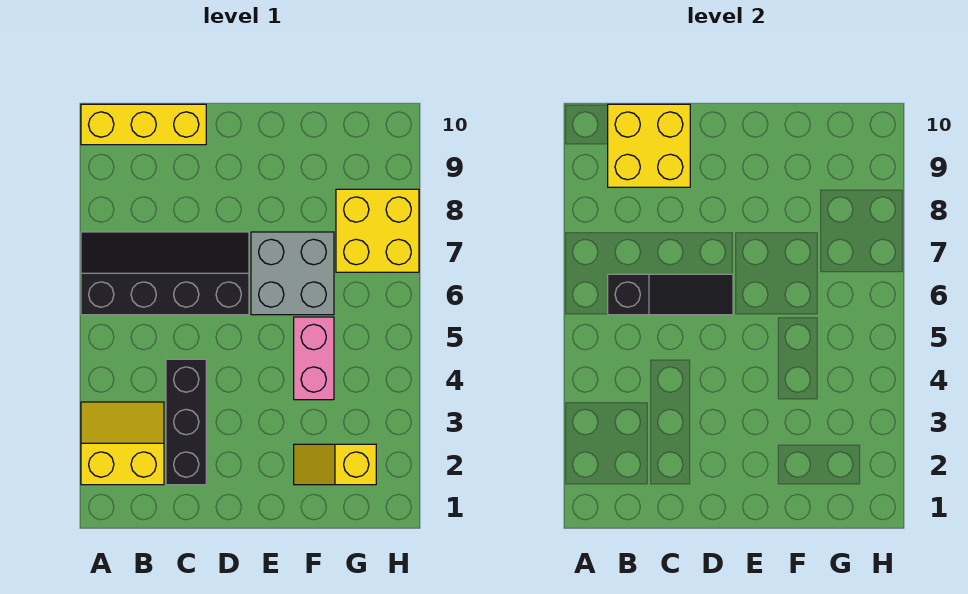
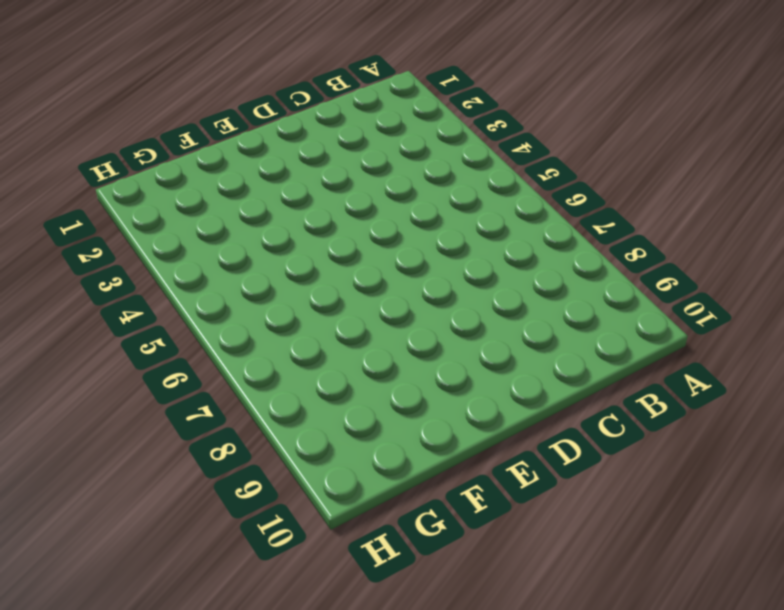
none -> yellow 2x2 slope [81,402,164,485]
none -> black 2x4 slope [81,232,249,315]

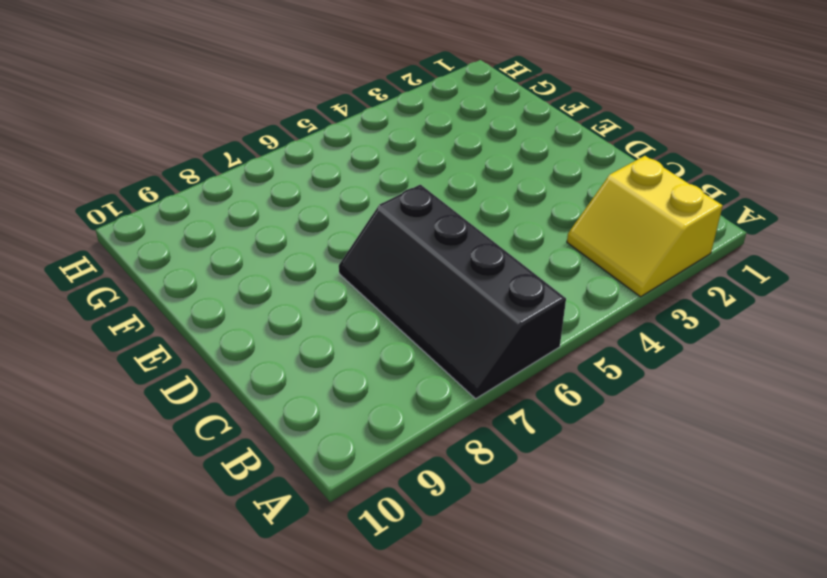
none -> yellow 1x3 brick [81,104,206,145]
none -> black 1x3 brick [166,359,206,485]

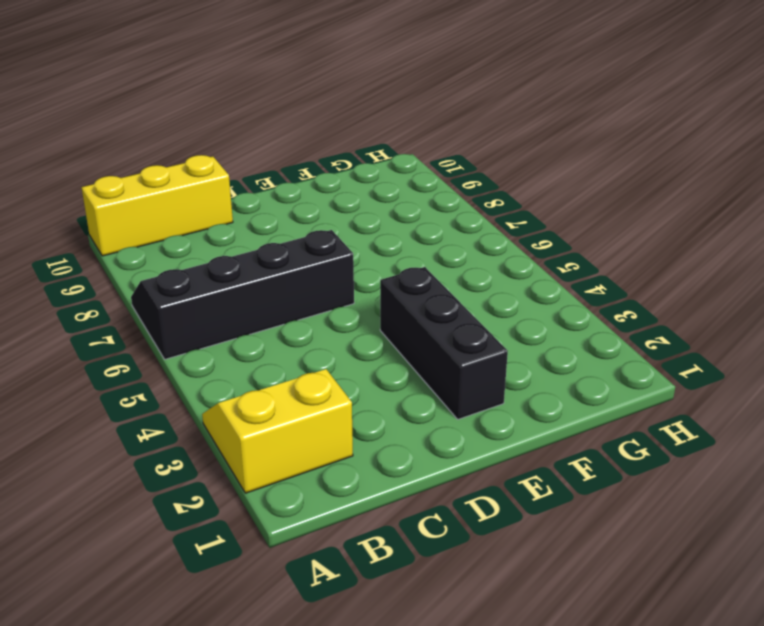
black 1x3 brick [380,267,508,419] -> black 1x3 brick moved to [166,359,206,485]
none -> grey 2x2 brick [251,232,334,315]
none -> yellow 1x2 slope [294,444,376,485]

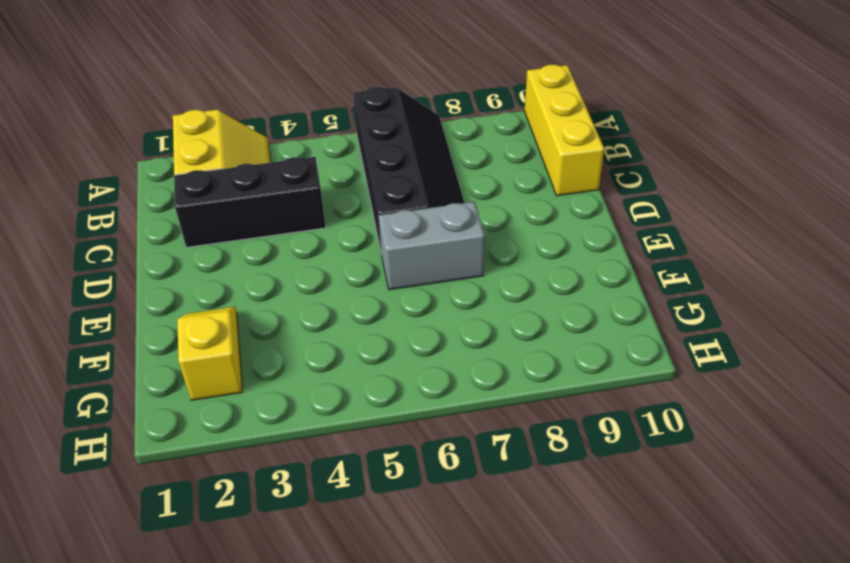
grey 1x2 brick [378,202,485,290] -> grey 2x2 brick [251,232,334,315]
none -> pink 1x2 brick [294,317,334,400]
none -> yellow 2x2 brick [336,189,419,272]

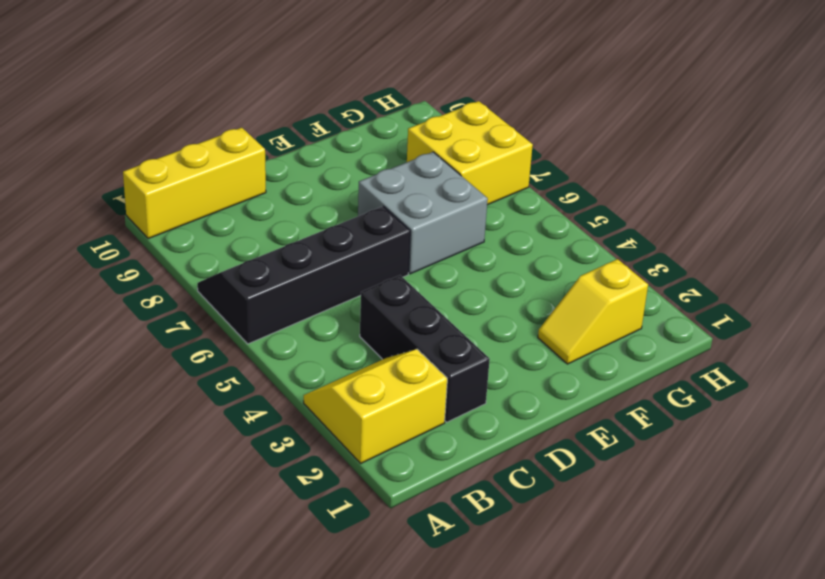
none -> pink 1x2 brick [294,317,334,400]
none -> black 1x3 slope [608,274,733,315]

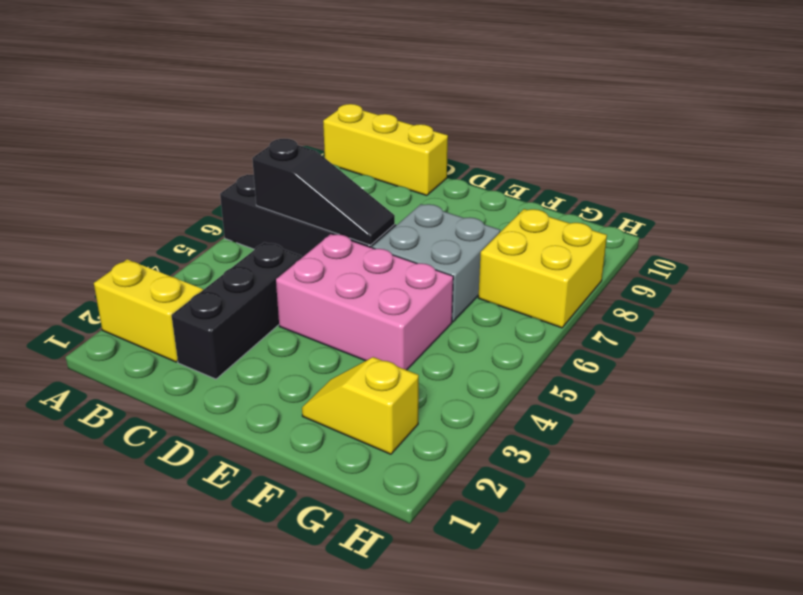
pink 2x3 brick [276,234,453,370] -> pink 1x2 brick [294,317,334,400]
none -> yellow 2x2 brick [608,104,690,187]

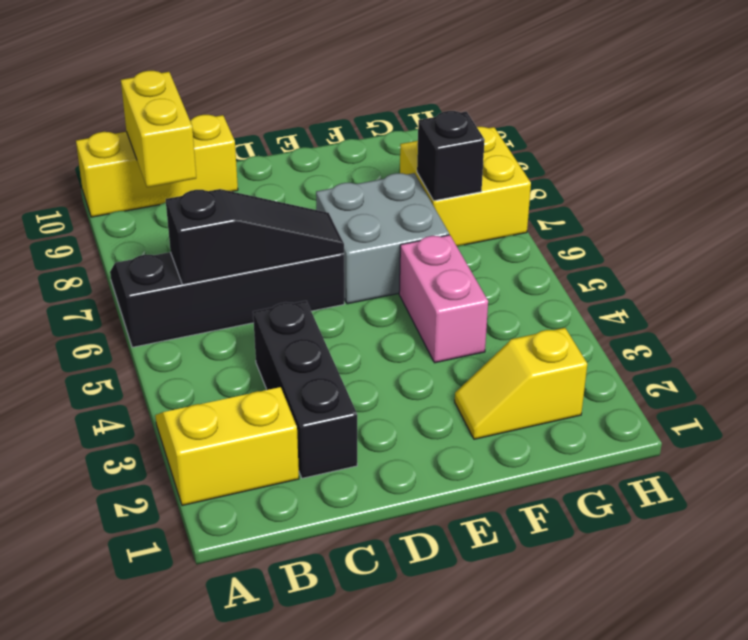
yellow 1x2 brick [121,71,196,187] -> yellow 2x2 brick [608,104,690,187]
black 1x1 brick [417,111,485,201] -> none

